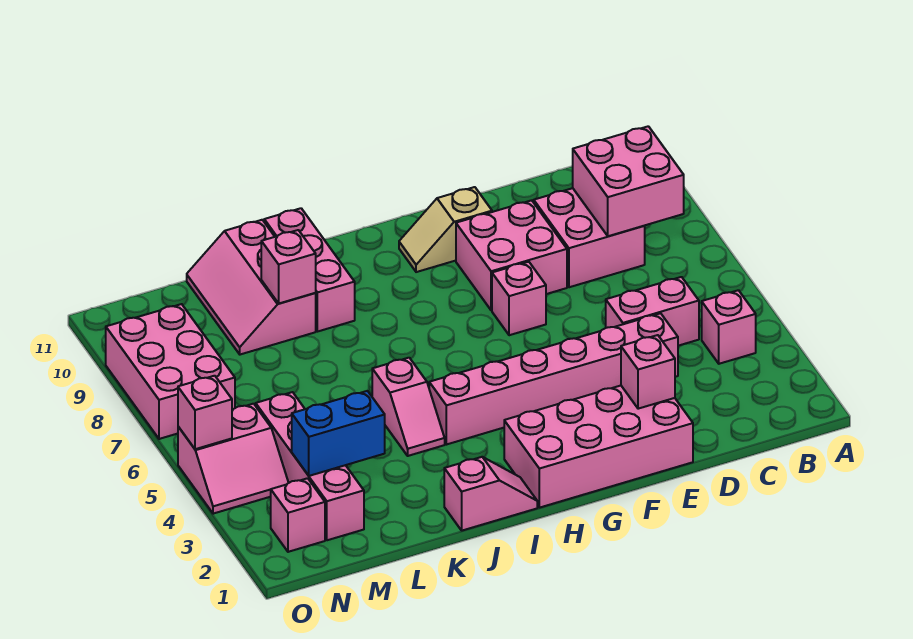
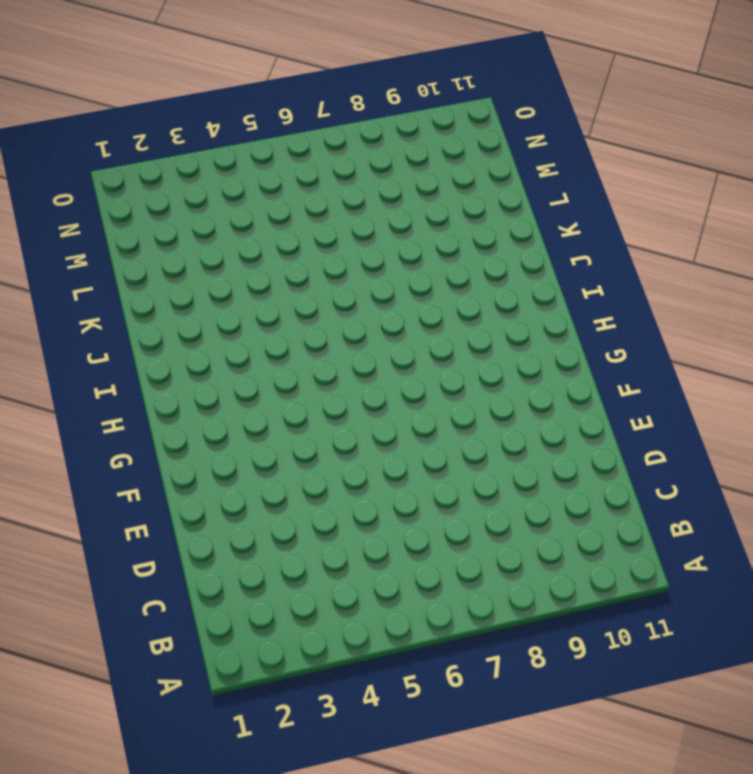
none -> pink 1x1 brick [702,290,756,364]
none -> pink 1x2 brick [606,277,699,346]
none -> pink 2x2 brick [534,188,645,287]

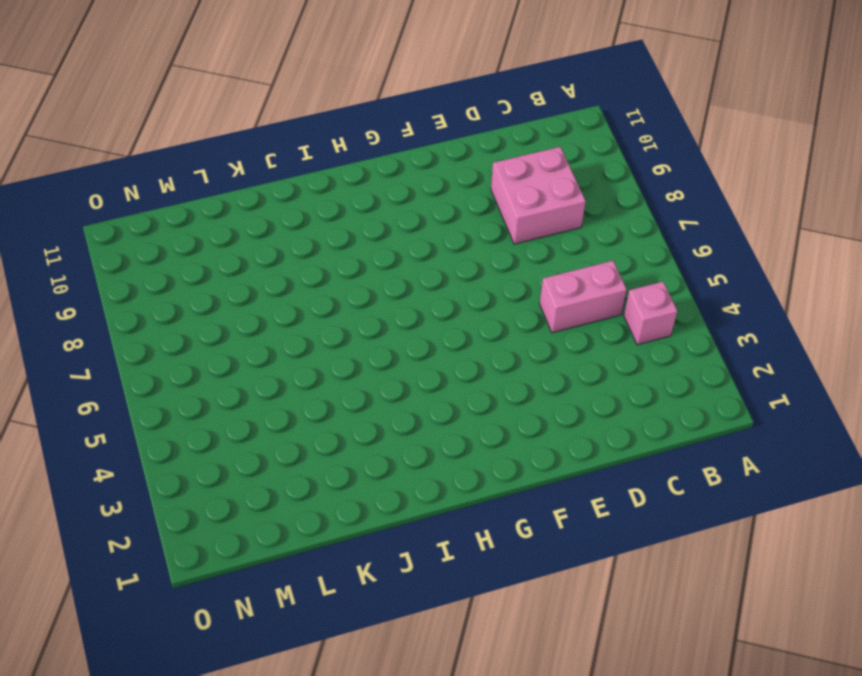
none -> pink 1x6 brick [429,313,678,445]
none -> pink 2x4 brick [504,386,693,508]
none -> pink 2x2 brick [456,200,567,310]

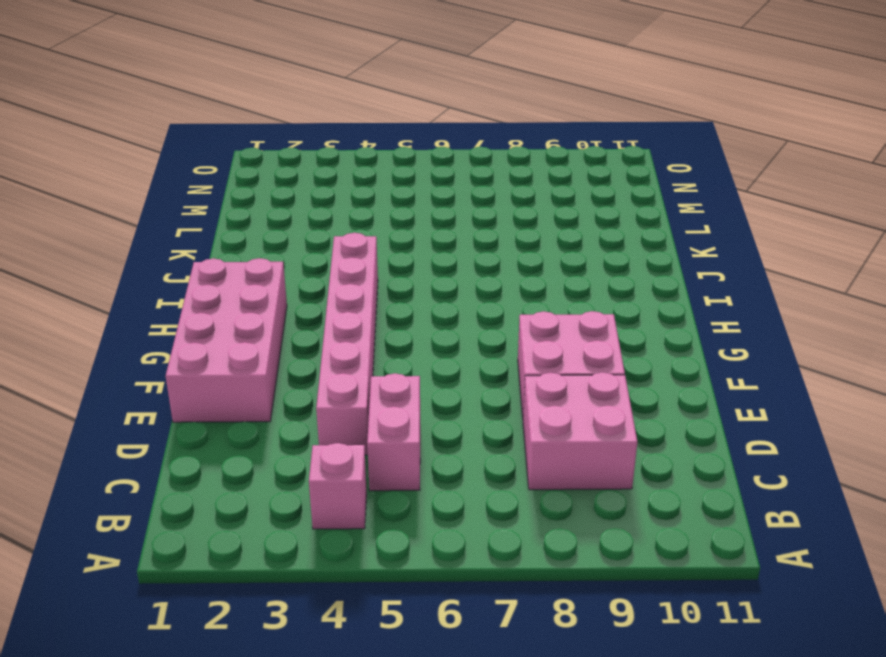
none -> pink 1x1 brick [492,262,546,335]
none -> tan 1x2 slope [399,187,492,272]
none -> pink 1x2 slope [444,457,537,531]

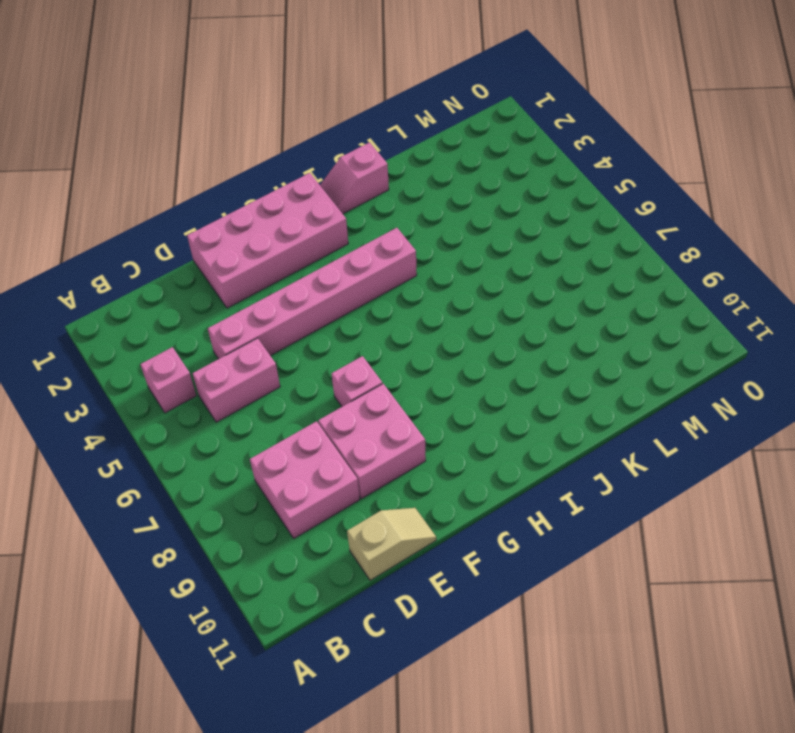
tan 1x2 slope [347,508,436,580] -> tan 1x2 slope moved to [399,187,492,272]
none -> pink 1x2 slope [372,358,445,456]
none -> pink 1x3 brick [264,208,355,332]
none -> pink 2x3 slope [187,220,316,355]

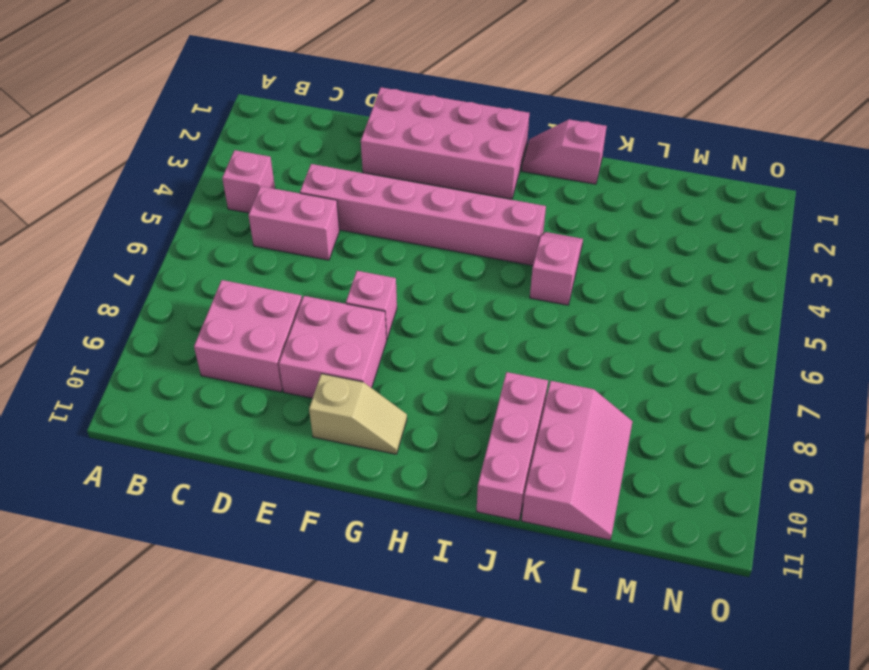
none -> pink 1x4 brick [256,392,364,540]
none -> pink 1x1 brick [271,478,325,552]
none -> pink 2x2 slope [178,404,288,514]

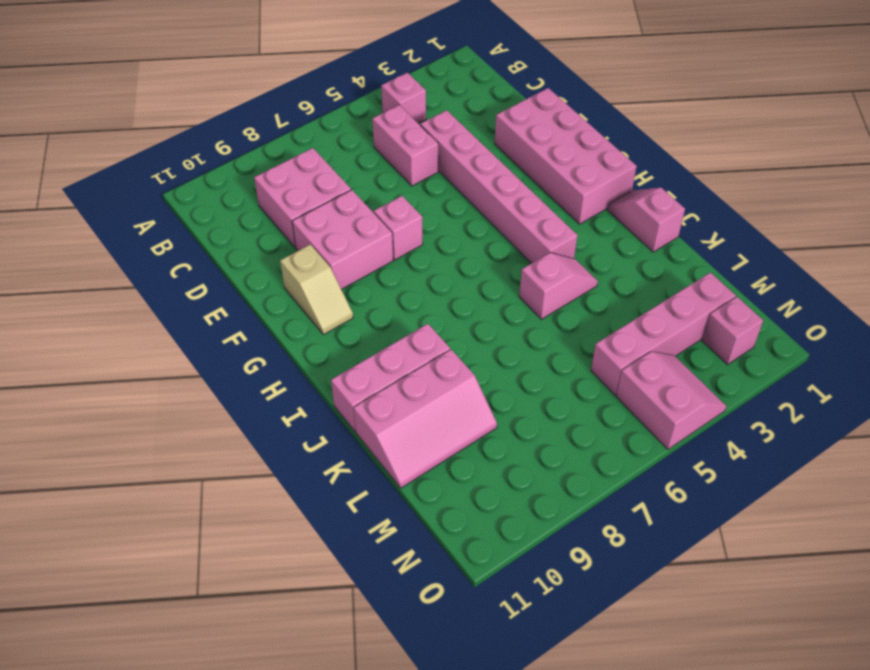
none -> pink 2x3 brick [106,304,235,439]
none -> pink 2x2 brick [573,126,684,236]
none -> pink 1x1 brick [621,335,675,409]

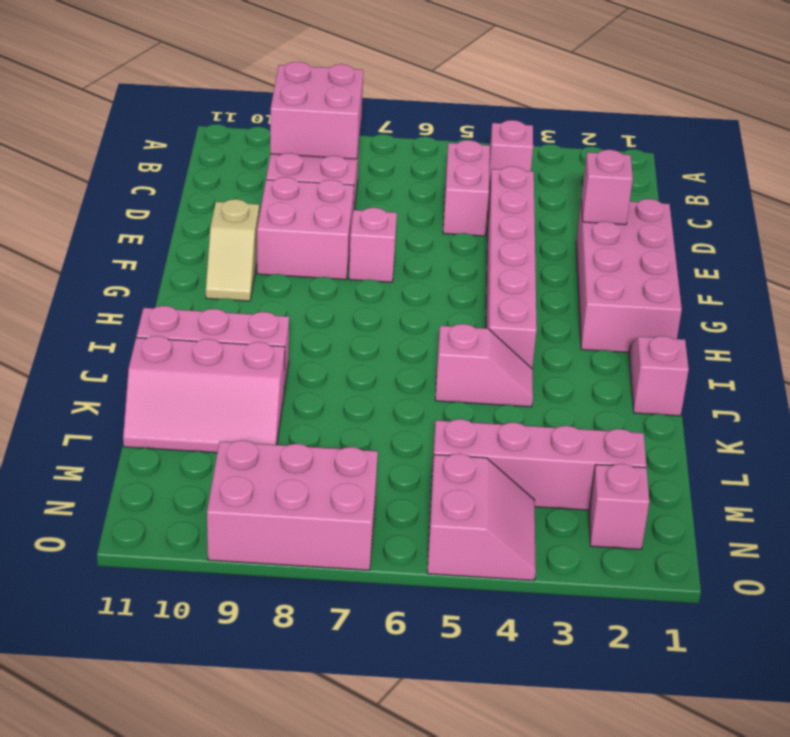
none -> pink 1x1 brick [261,230,316,304]
none -> blue 1x2 brick [292,391,385,476]
none -> pink 1x1 brick [178,376,232,449]

